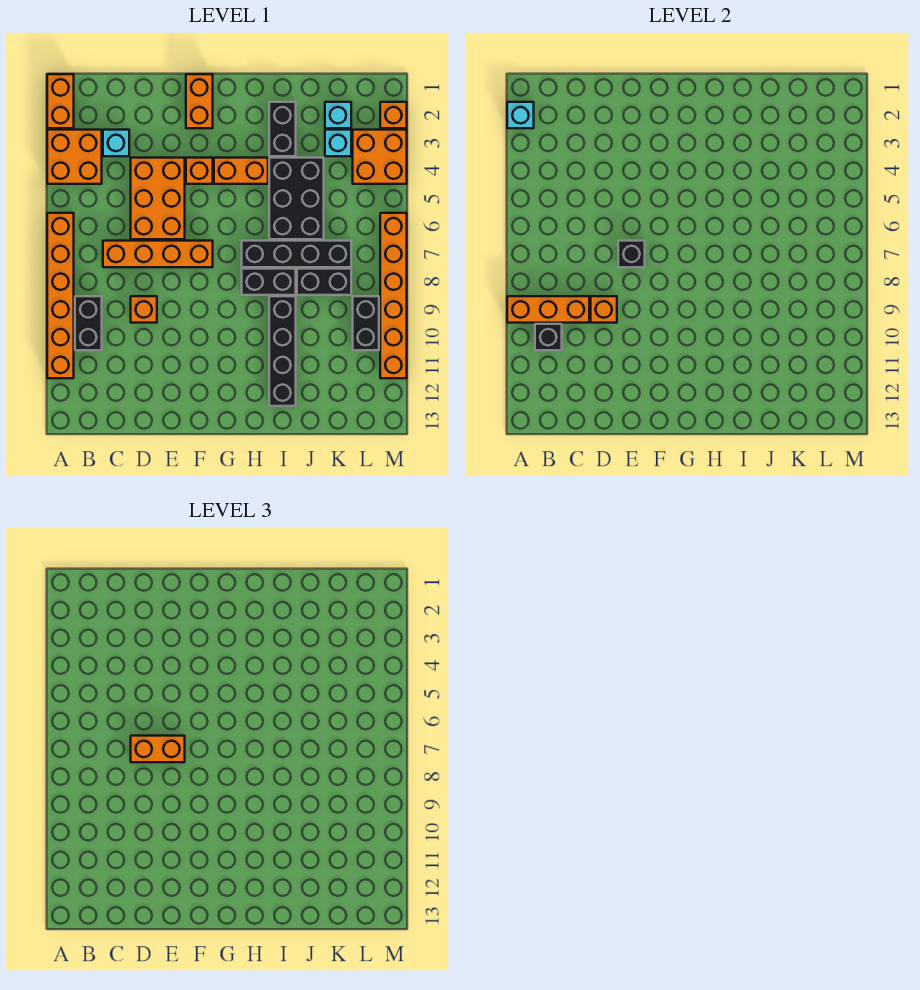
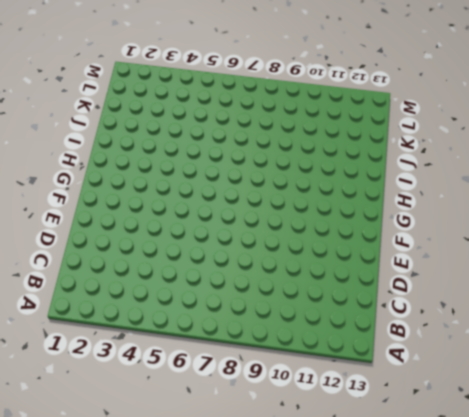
none -> orange 1x2 brick [47,74,74,128]
none -> orange 2x2 brick [47,130,102,184]
none -> orange 1x6 brick [47,213,74,378]

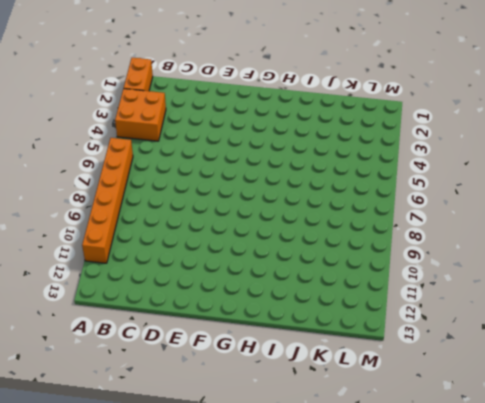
none -> black 1x2 brick [75,296,102,350]
none -> cyan 1x1 brick [103,130,129,156]
none -> orange 1x4 brick [103,241,213,267]

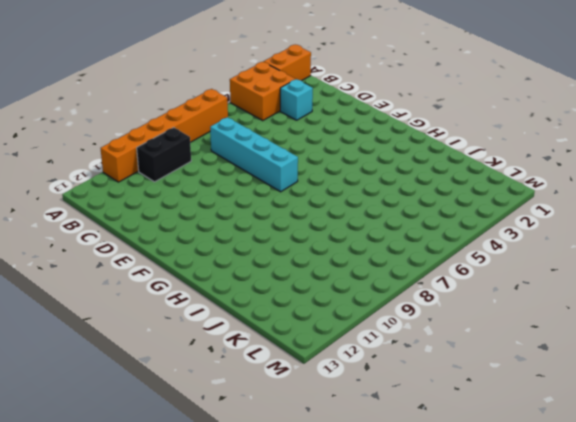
cyan 1x4 brick [210,117,298,192] -> orange 1x4 brick [103,241,213,267]
none -> orange 2x3 brick [131,158,185,239]
none -> orange 1x1 brick [131,296,157,323]
none -> orange 1x2 brick [186,74,213,128]

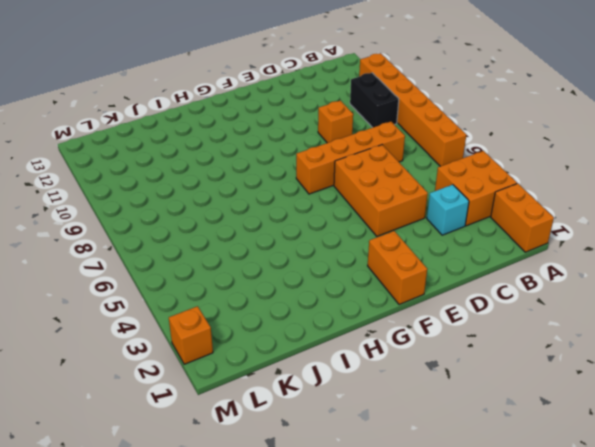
none -> orange 1x1 brick [186,158,213,184]
none -> orange 1x2 brick [214,158,268,184]
none -> black 1x4 brick [242,241,351,267]

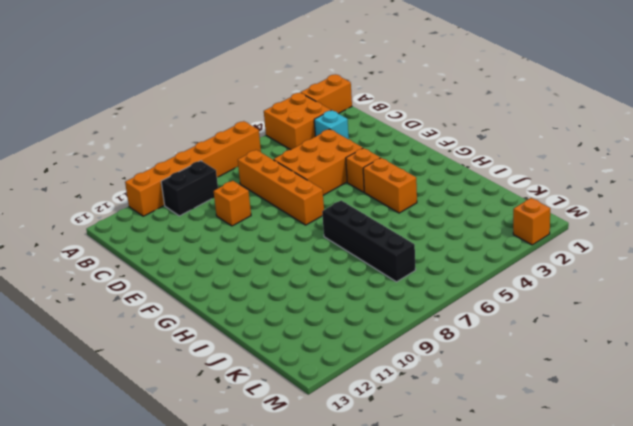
none -> orange 1x2 brick [186,74,213,128]
none -> black 1x2 brick [242,269,296,295]
none -> black 1x2 brick [269,102,296,156]

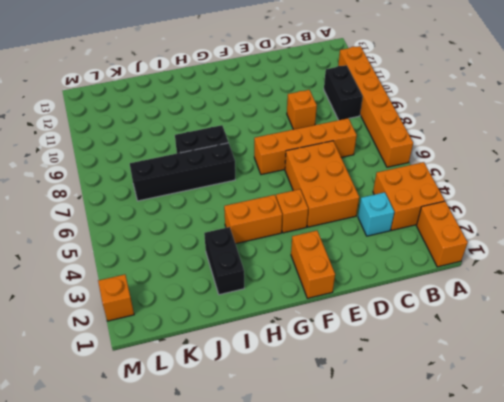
none -> black 2x3 brick [269,158,324,239]
none -> black 1x4 brick [269,296,296,406]
none -> black 1x2 brick [297,269,351,295]

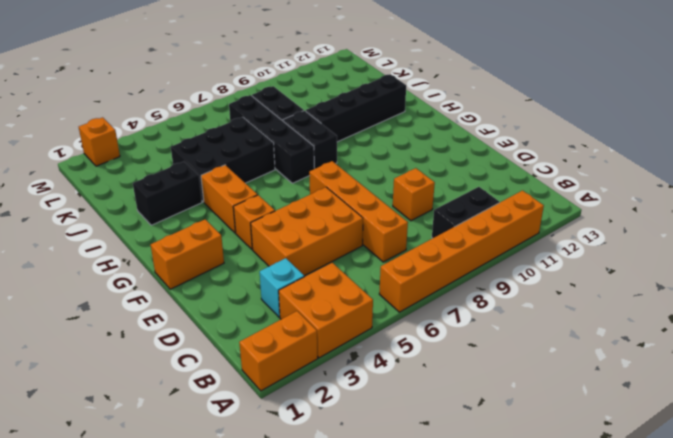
none -> cyan 1x1 brick [325,102,351,128]
none -> cyan 1x1 brick [325,130,351,156]
none -> orange 2x2 brick [353,130,407,184]

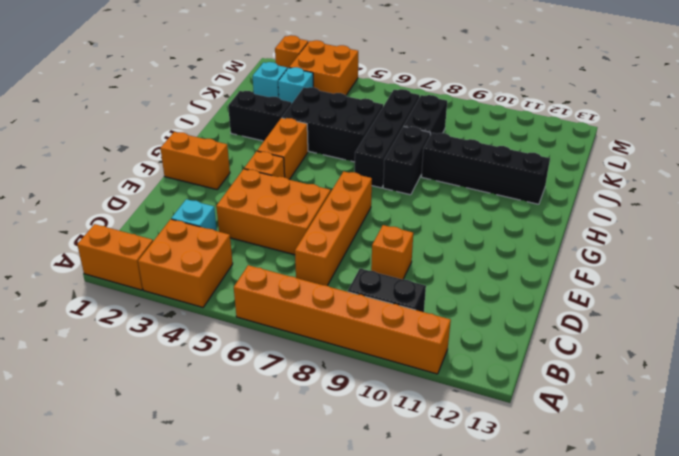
none -> black 1x2 brick [353,296,379,350]
none -> orange 1x6 brick [380,213,407,378]
none -> cyan 1x1 brick [507,102,534,128]

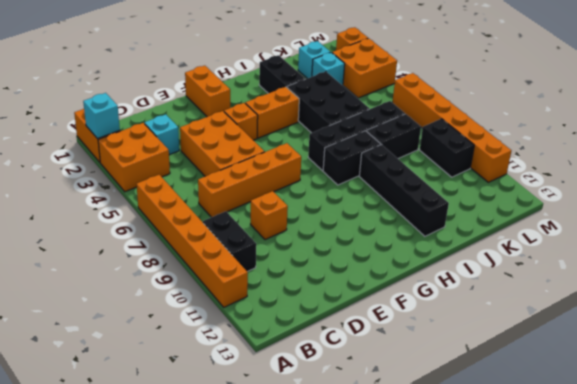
none -> orange 1x3 brick [507,296,589,323]
none -> black 1x1 brick [535,324,562,350]
none -> orange 1x1 brick [591,296,617,323]

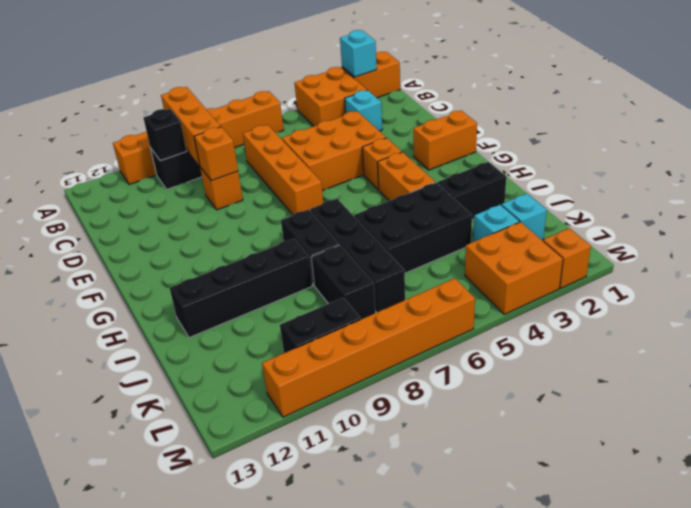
none -> black 1x1 brick [618,241,645,267]
none -> orange 1x2 brick [131,736,185,762]

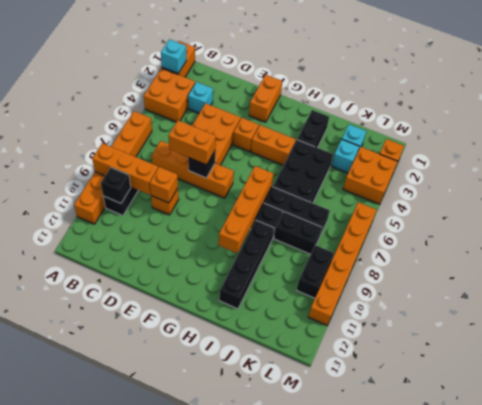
orange 1x4 brick [219,166,273,253] -> none

